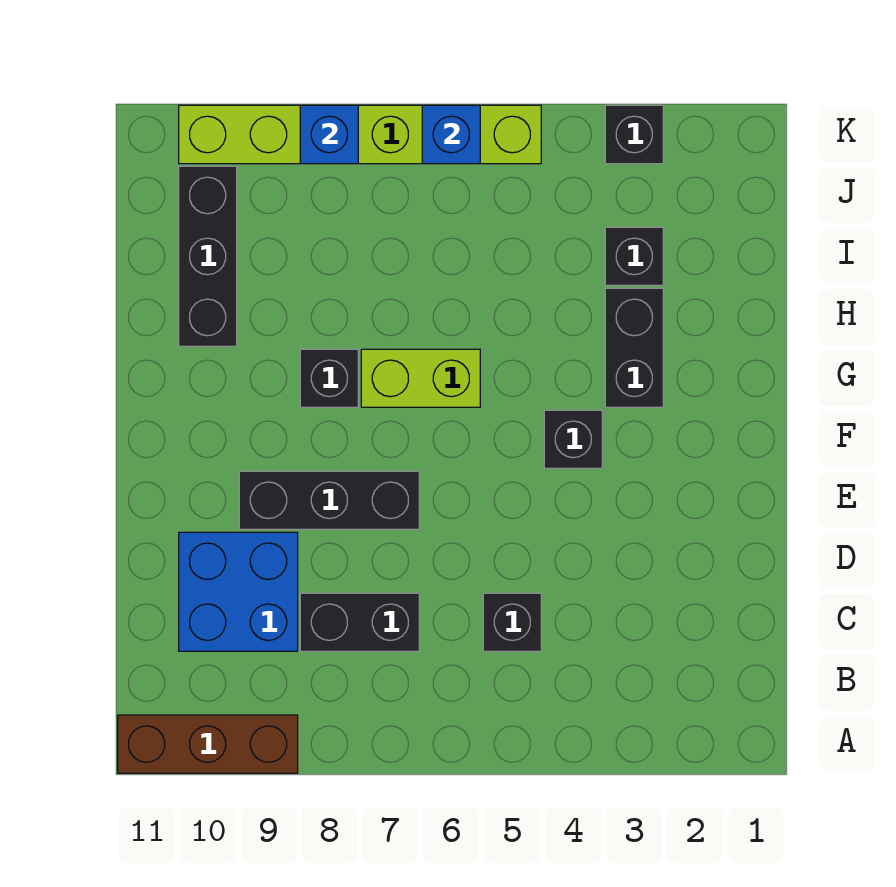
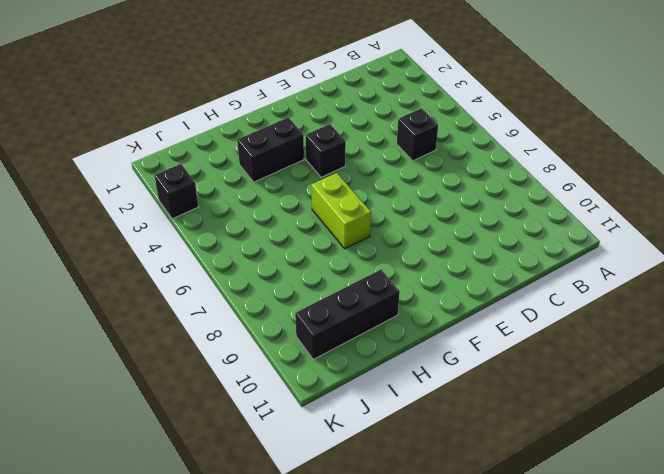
none -> brown 1x3 brick [118,715,298,773]
none -> black 1x2 brick [300,593,419,651]
none -> blue 2x2 brick [179,532,298,651]

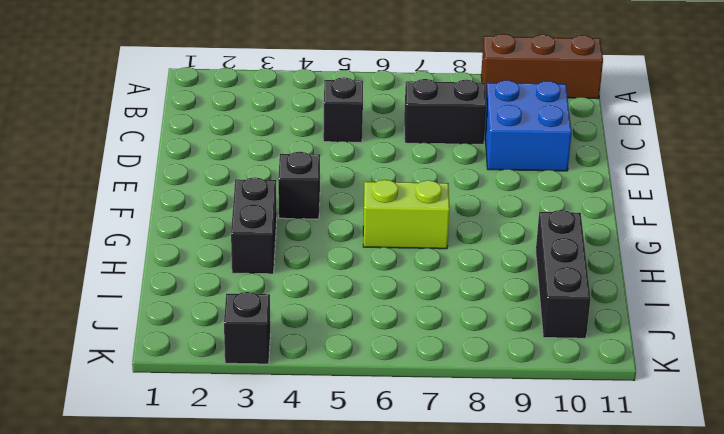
none -> black 1x3 brick [239,471,419,529]
none -> black 1x1 brick [300,349,358,407]
none -> black 1x1 brick [605,227,663,285]

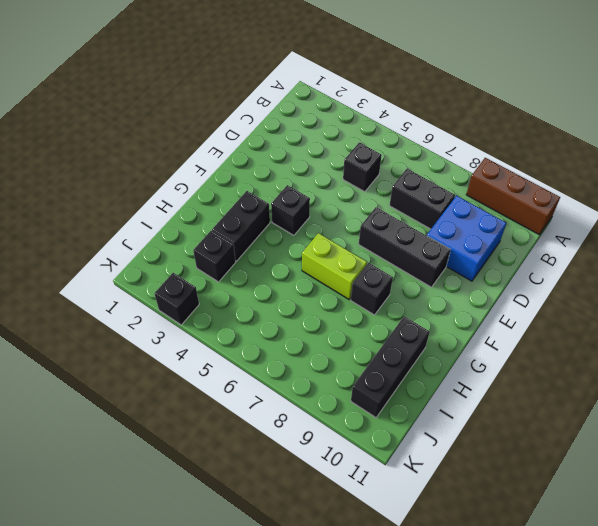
none -> lime 1x6 brick [179,105,541,164]
none -> blue 1x1 brick [422,105,480,164]
none -> blue 1x1 brick [300,105,358,164]

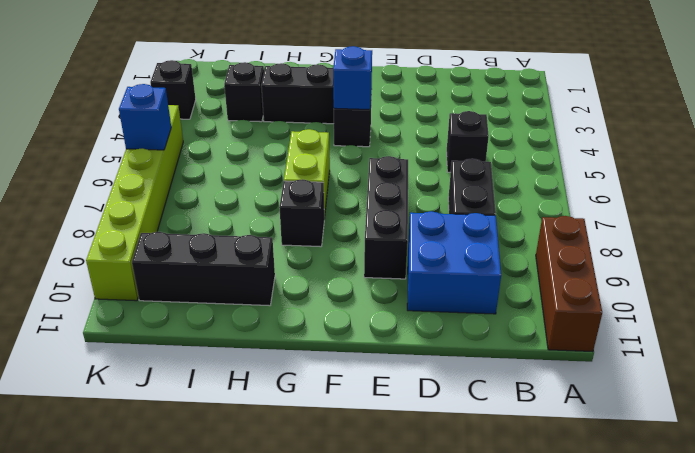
blue 1x1 brick [333,46,372,109] -> blue 1x1 brick moved to [300,105,358,164]

